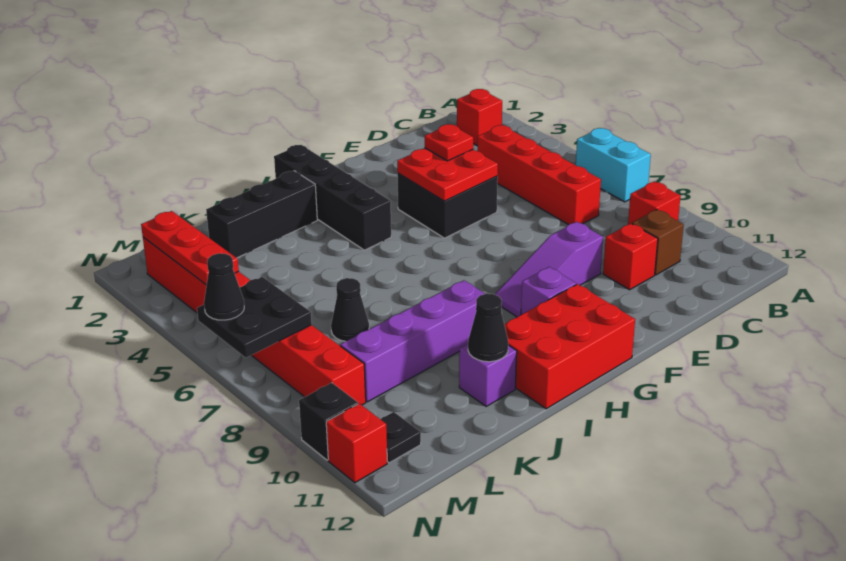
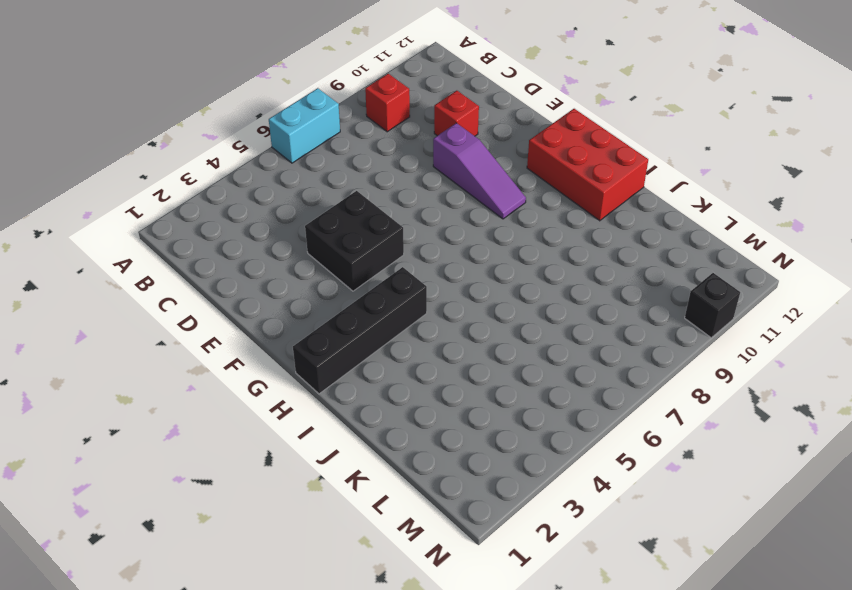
none -> red 1x1 brick [457,89,502,146]
none -> red 1x4 brick [477,125,601,225]
none -> brown 1x1 brick [632,210,684,275]

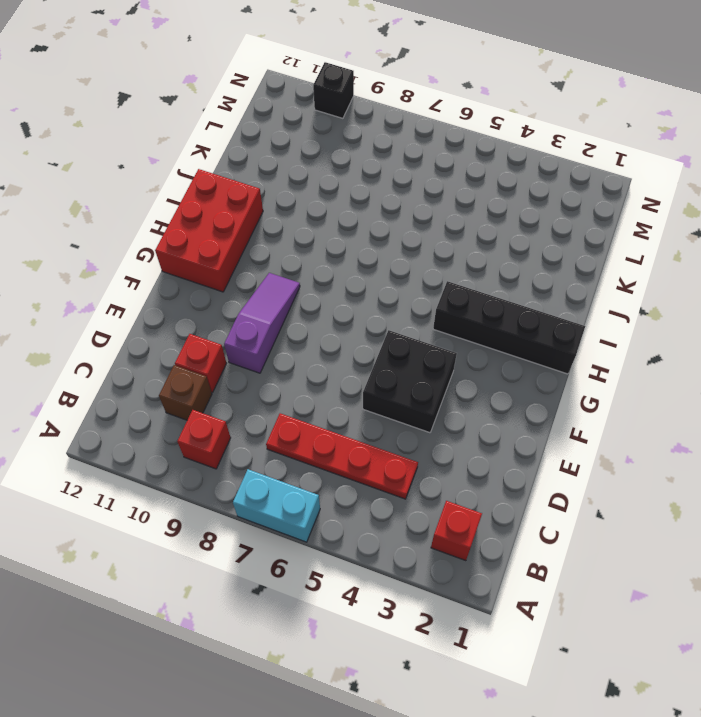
red 1x4 plate [266,413,418,499] -> red 1x4 brick [477,125,601,225]
none -> purple 1x1 brick [521,267,576,315]
none -> black 1x3 brick [206,171,317,258]
none -> purple 1x4 brick [340,280,485,402]

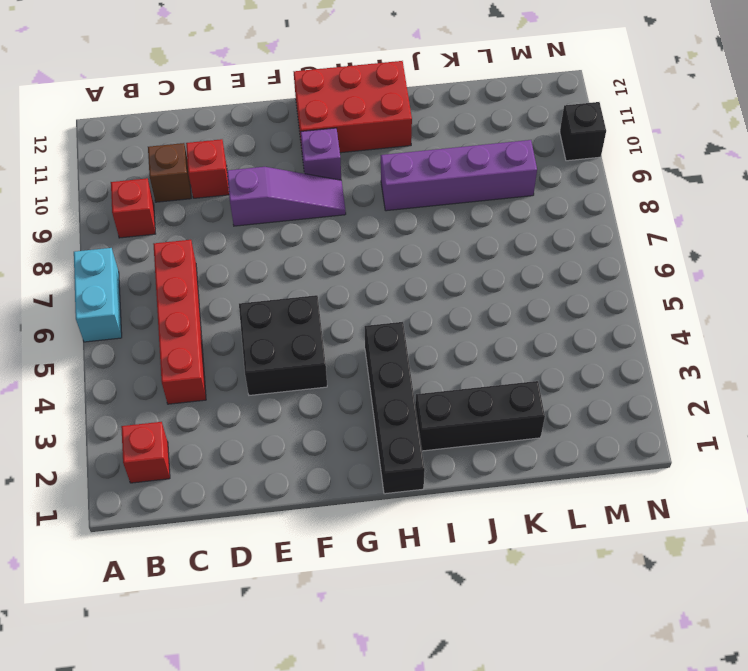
none -> purple 1x1 brick [459,344,517,406]
none -> black 1x1 cone [331,278,369,341]
none -> red 1x8 brick [143,237,366,405]

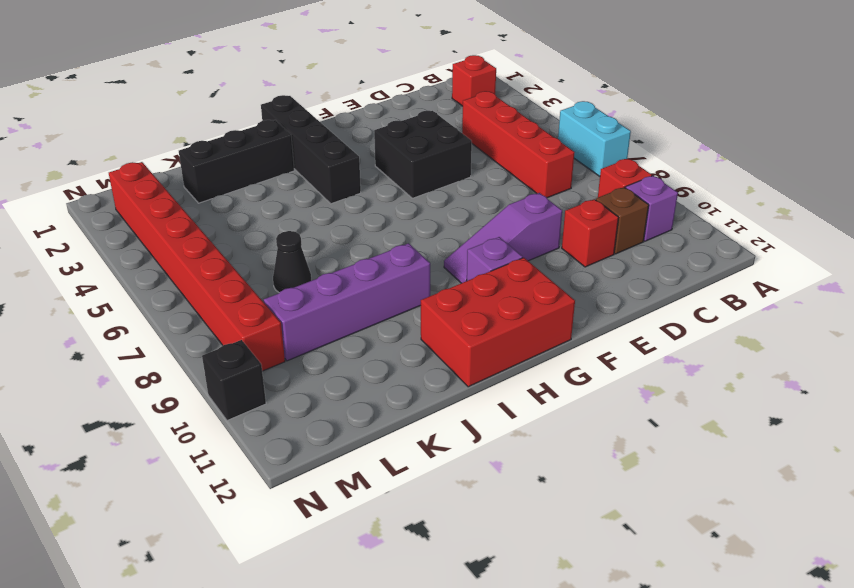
purple 1x1 brick [625,176,678,241] -> purple 1x1 brick moved to [459,344,517,406]
none -> black 1x1 plate [381,412,421,463]
none -> red 1x1 brick [326,404,387,483]
none -> red 2x2 plate [397,148,498,201]

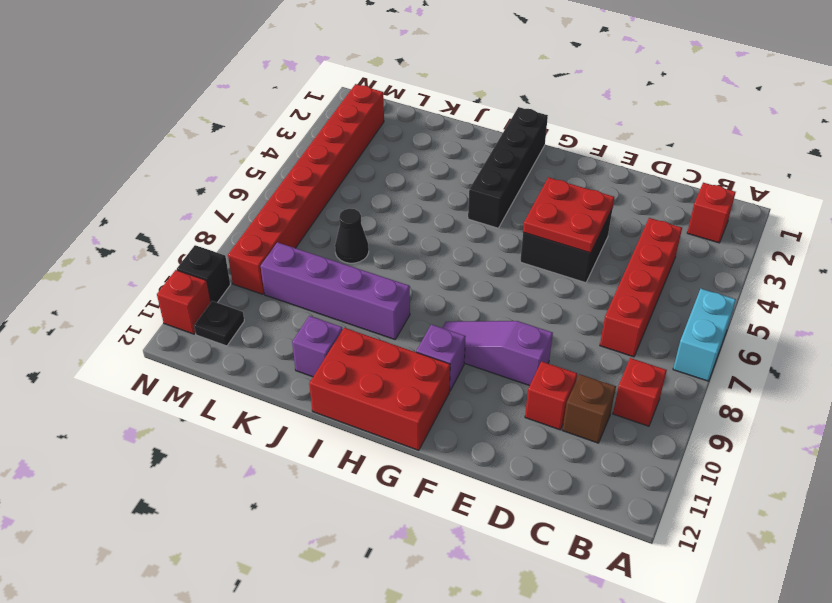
none -> black 1x3 brick [206,171,317,258]
none -> black 1x1 cone [468,294,508,362]
none -> red 1x3 plate [141,211,239,285]

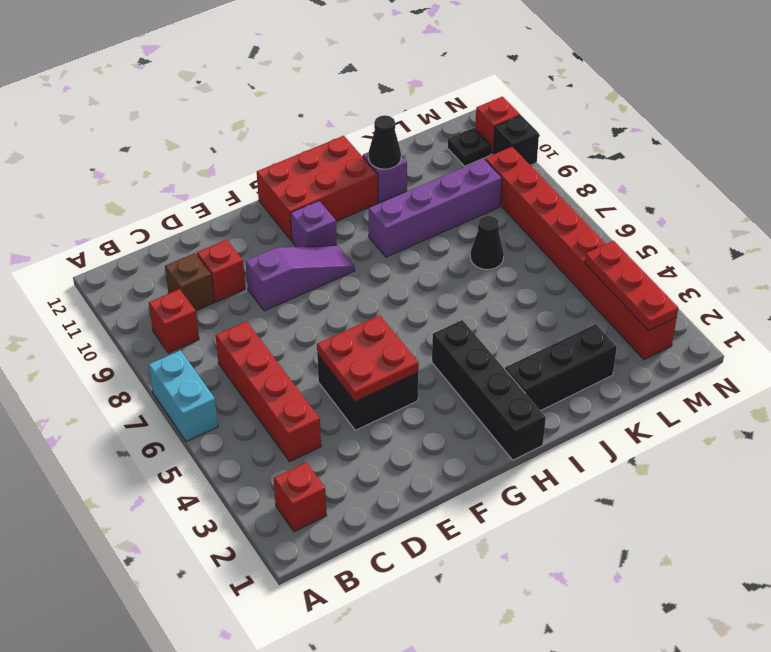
none -> black 2x2 plate [197,277,312,358]
none -> red 1x1 plate [425,124,473,161]
none -> black 1x1 cone [204,253,244,320]

